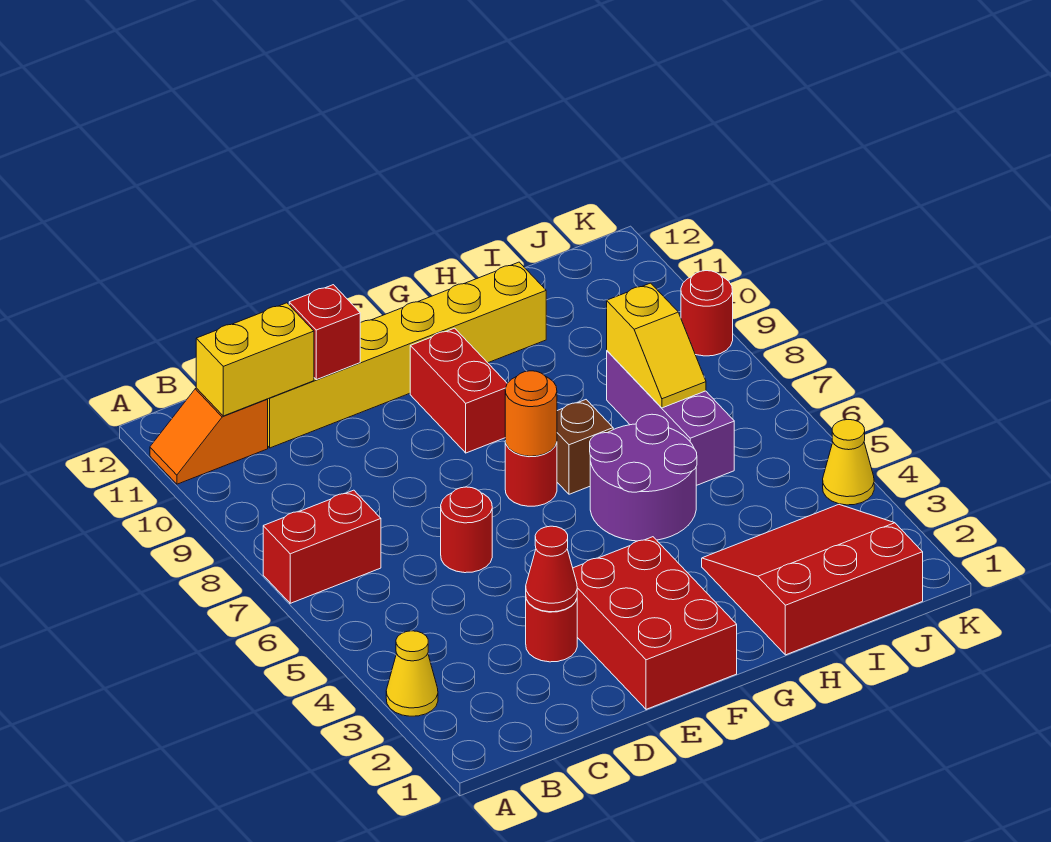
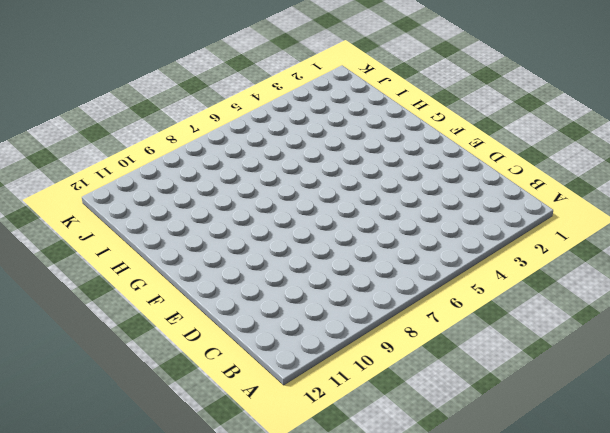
none -> yellow 1x1 cone [386,631,438,716]
none -> red 1x2 brick [263,490,381,603]
none -> orange 1x2 slope [150,388,268,484]

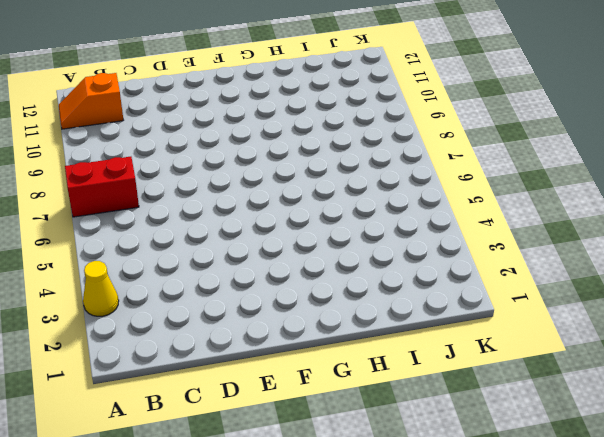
none -> yellow 1x6 brick [267,262,546,448]
none -> red 1x1 round brick [526,599,577,662]
none -> red 1x1 round brick [441,487,492,573]

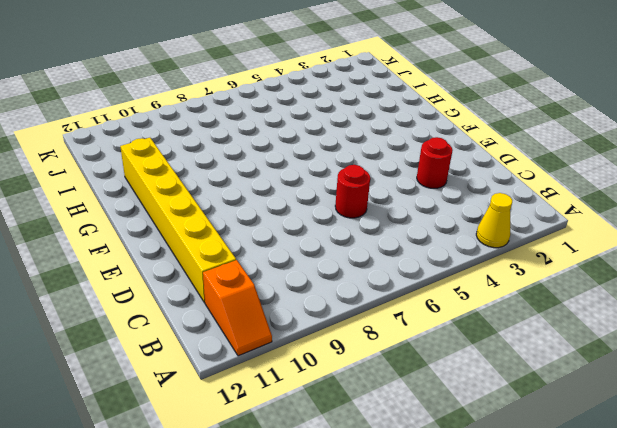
none -> red 1x2 brick [263,490,381,603]
none -> red 2x3 brick [573,537,737,709]
none -> red 1x1 round brick [505,441,557,506]

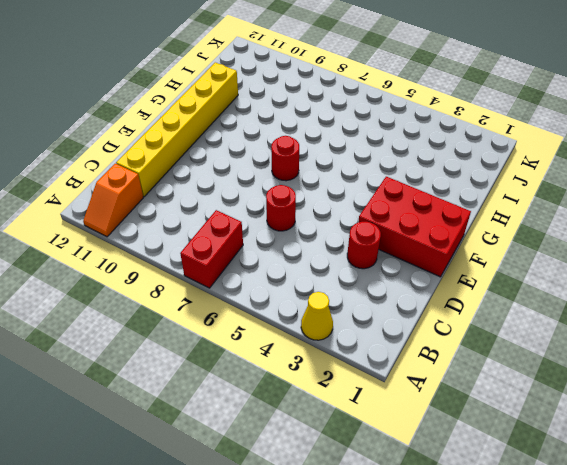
none -> red 1x2 brick [410,328,507,453]
none -> purple 2x2 round brick [590,414,697,541]
none -> brown 1x1 brick [557,400,613,494]

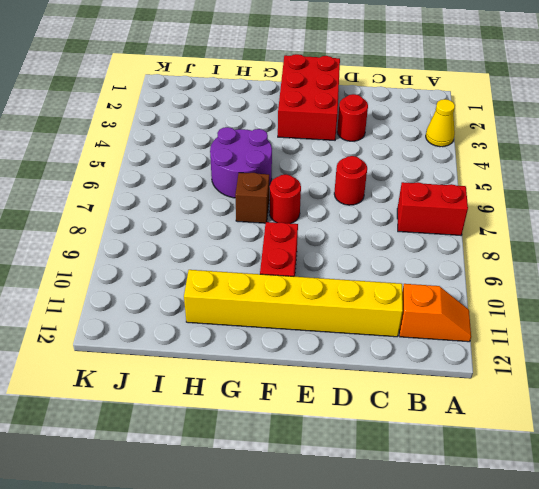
none -> red 3x3 slope [702,505,923,655]
none -> purple 1x3 brick [607,351,734,486]
none -> yellow 1x1 cone [823,420,874,505]

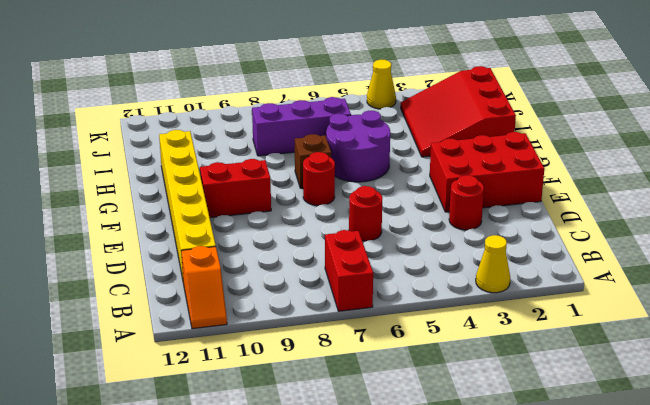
none -> red 1x1 round brick [681,271,733,356]
none -> yellow 1x2 brick [196,303,314,416]
none -> red 1x1 cone [526,526,577,612]

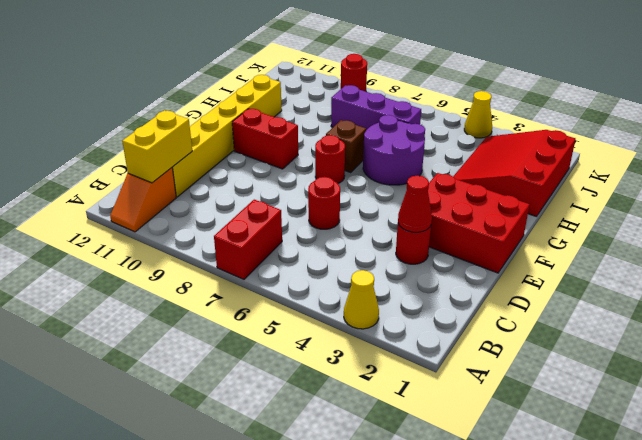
none -> red 1x1 brick [289,285,360,380]
none -> orange 1x1 round brick [505,371,557,456]
none -> yellow 1x2 slope [607,283,706,408]

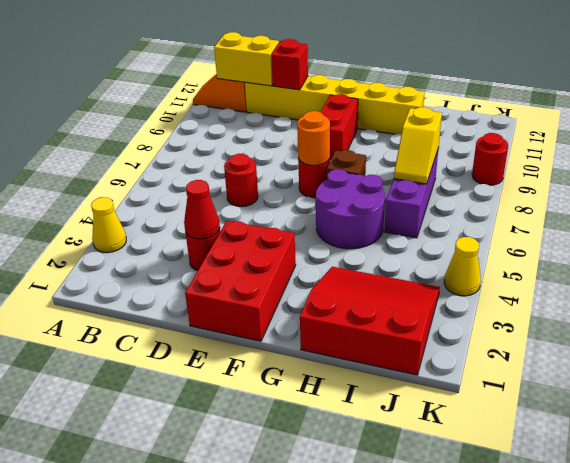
none -> red 1x2 brick [263,490,381,603]

